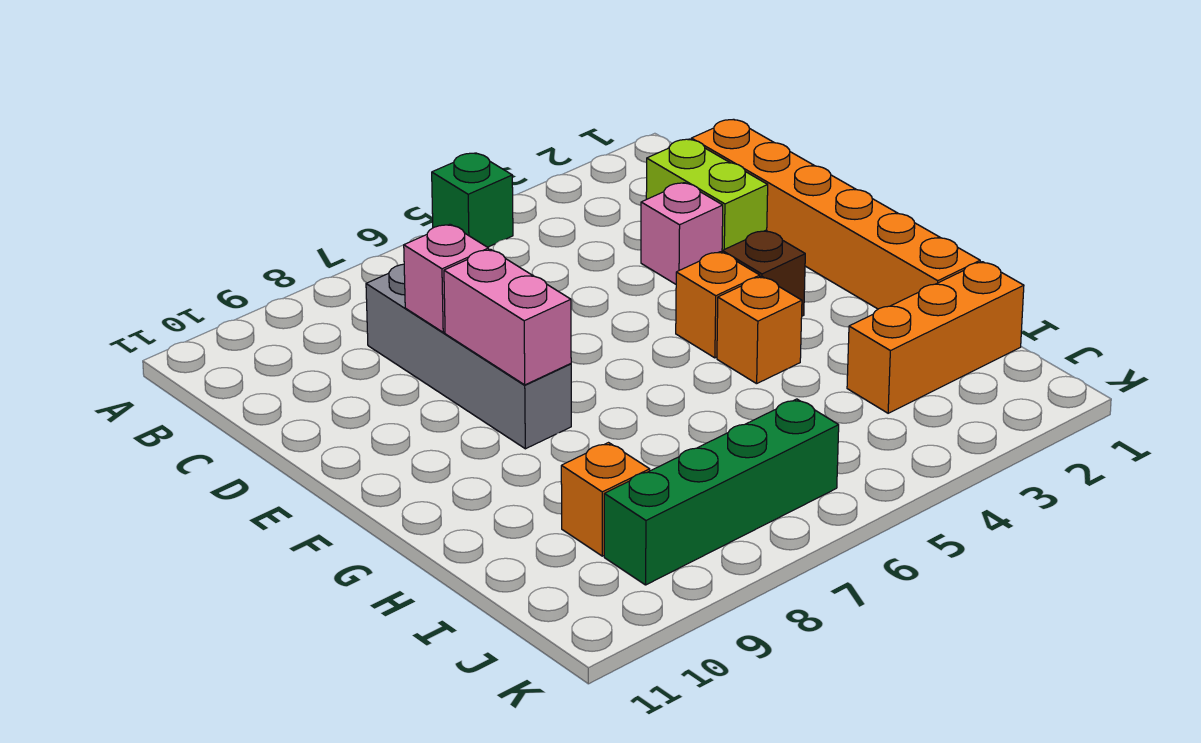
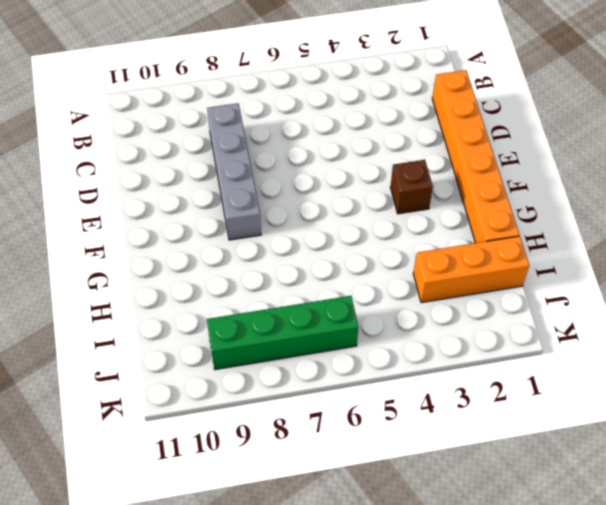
none -> green 1x1 brick [432,153,513,247]
none -> lime 1x2 brick [646,139,768,251]
none -> pink 1x1 brick [641,183,723,284]

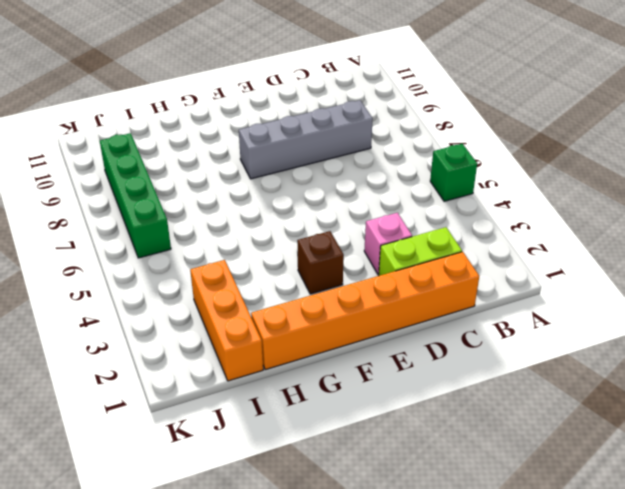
none -> orange 1x1 brick [676,252,760,358]
none -> orange 1x1 brick [717,276,802,384]
none -> orange 1x1 brick [561,443,650,556]

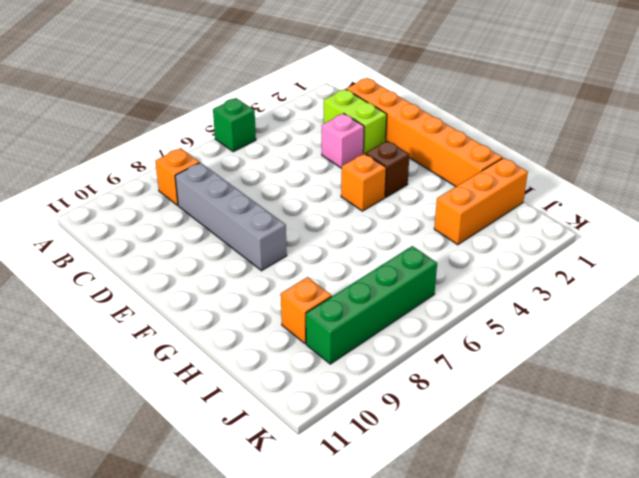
orange 1x1 brick [155,148,200,205] -> orange 1x1 brick moved to [717,276,802,384]
none -> pink 1x1 brick [404,224,489,332]
none -> pink 1x2 brick [444,249,571,385]

